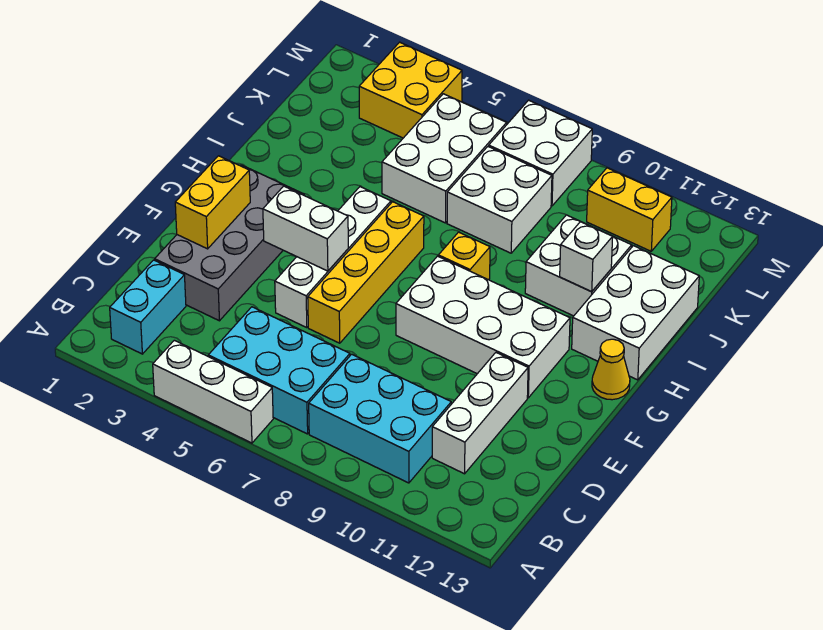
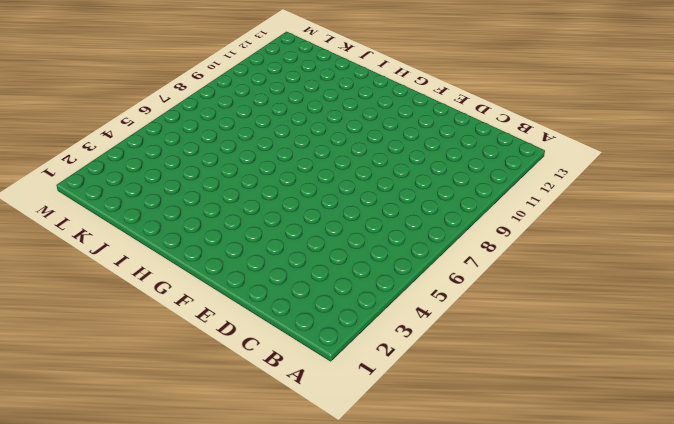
none -> white 1x3 brick [153,340,273,443]
none -> cyan 1x2 brick [110,260,186,354]
none -> cyan 2x3 brick [208,307,350,434]

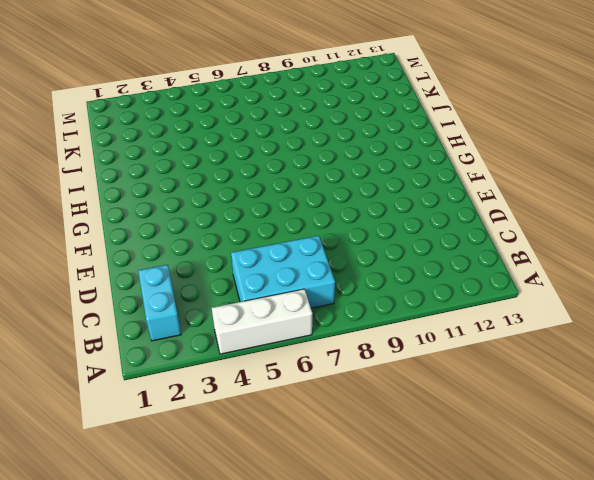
none -> cyan 2x3 brick [309,354,451,483]
none -> white 1x3 brick [432,353,528,474]
none -> grey 2x4 brick [155,165,304,321]

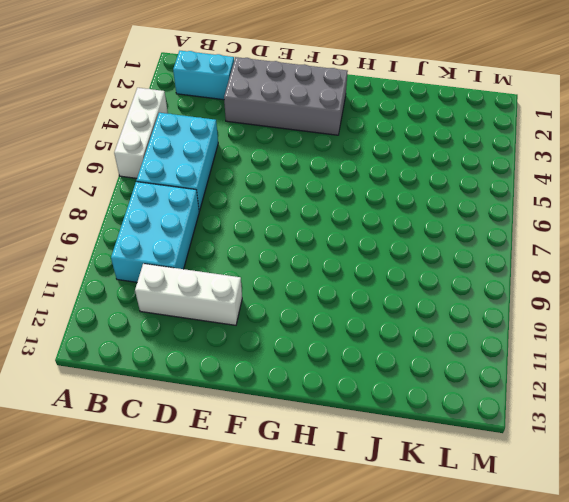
none -> white 1x4 brick [275,187,391,328]
none -> yellow 1x4 brick [308,202,424,343]
none -> white 2x4 brick [396,256,570,398]

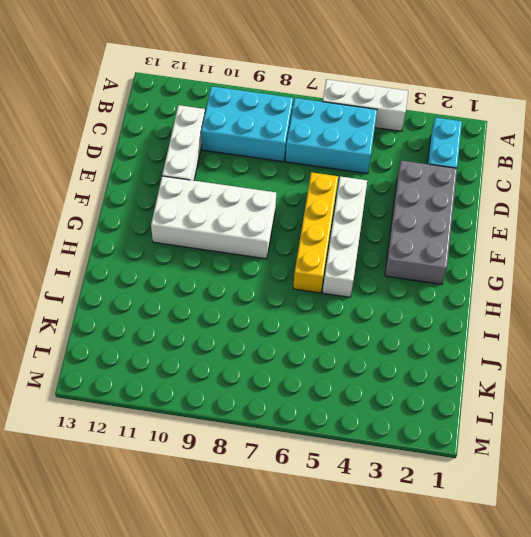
none -> yellow 1x1 cone [592,339,630,400]
none -> yellow 1x1 brick [438,232,490,280]
none -> white 2x3 brick [572,246,699,380]

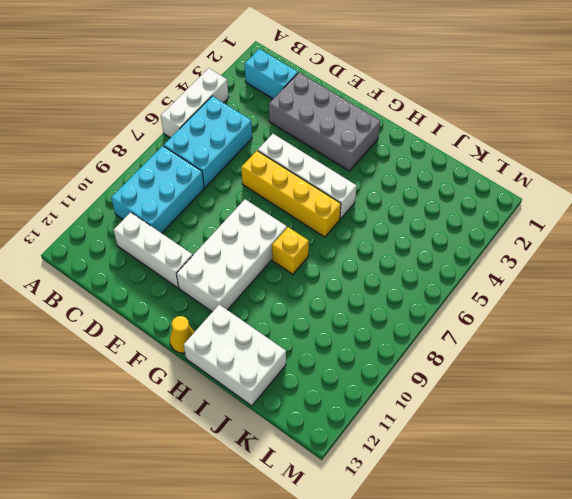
none -> white 2x2 brick [525,215,632,316]
none -> white 2x3 brick [382,94,507,223]
none -> white 2x2 brick [447,146,552,253]

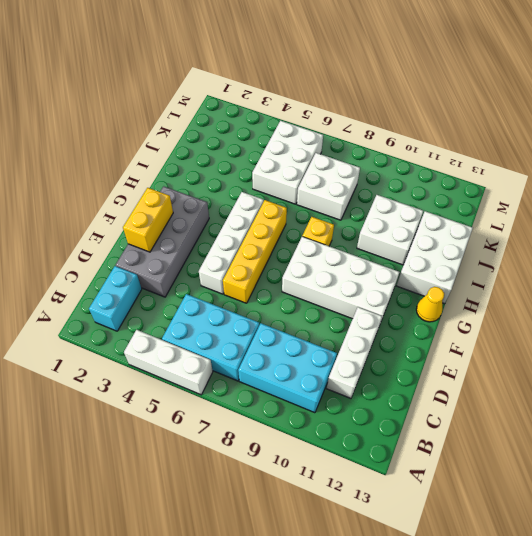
none -> yellow 2x2 brick [359,42,462,138]
none -> white 2x2 brick [489,100,592,206]
none -> yellow 1x2 brick [587,168,672,251]

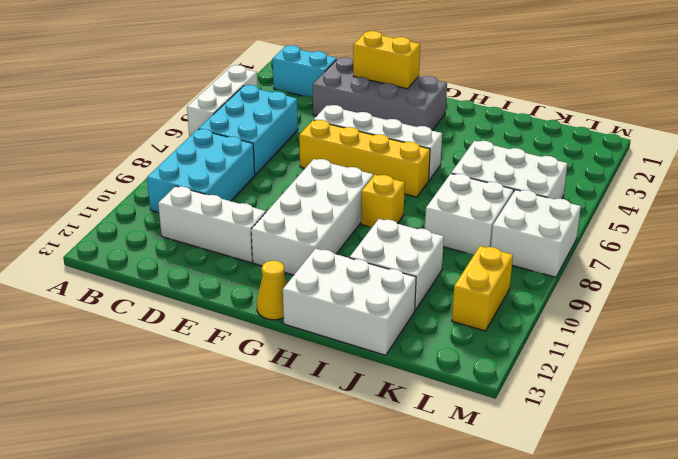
none -> yellow 2x2 brick [359,42,462,138]
none -> white 1x2 brick [263,186,348,271]
none -> white 1x1 brick [560,222,613,292]

